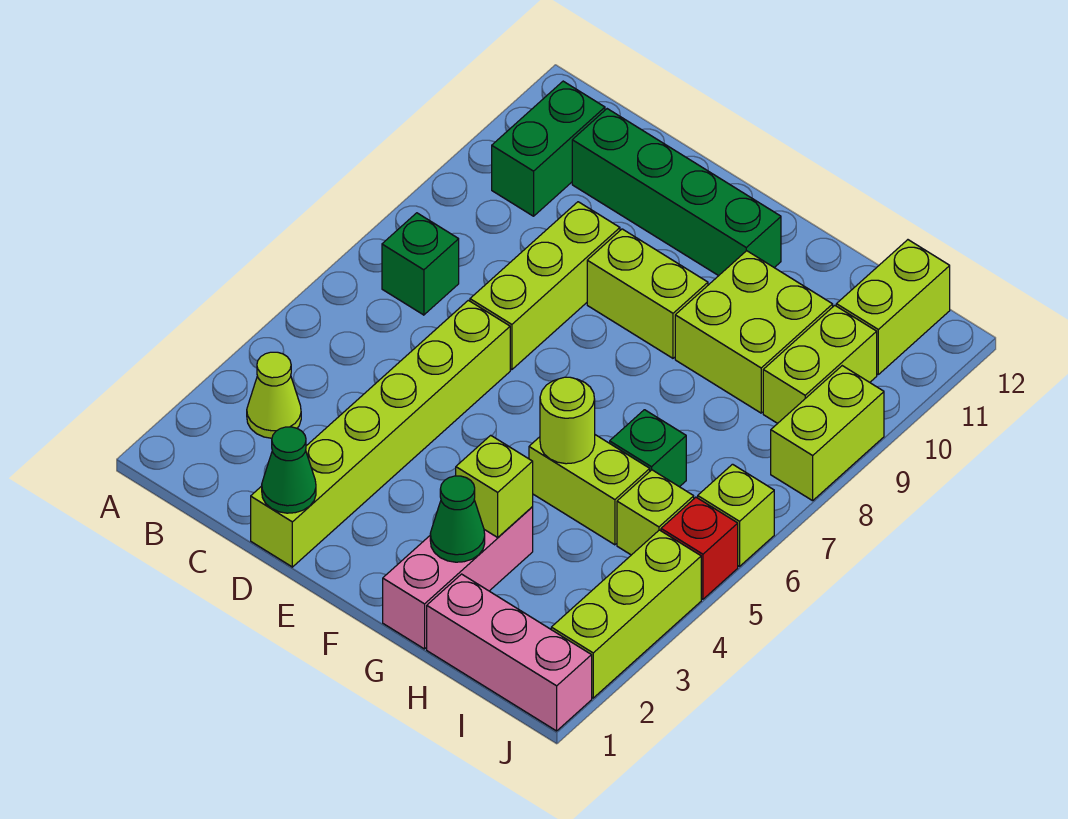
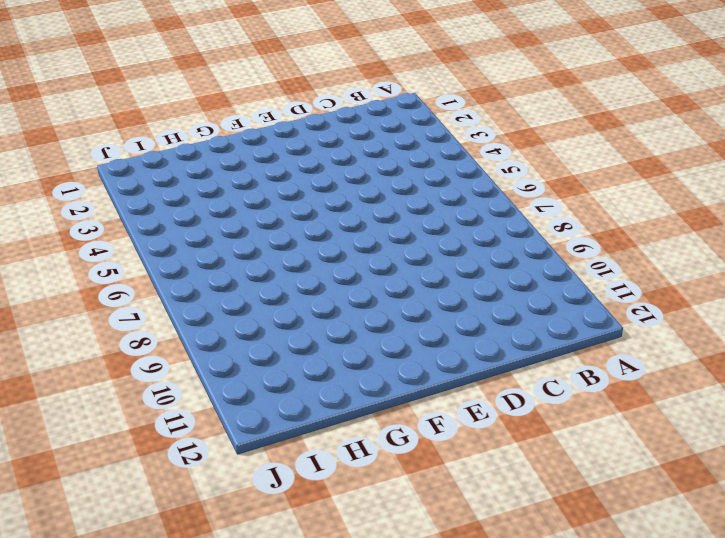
none -> lime 1x1 cone [247,352,301,438]
none -> green 1x1 brick [382,213,459,315]
none -> green 1x2 brick [492,81,605,216]

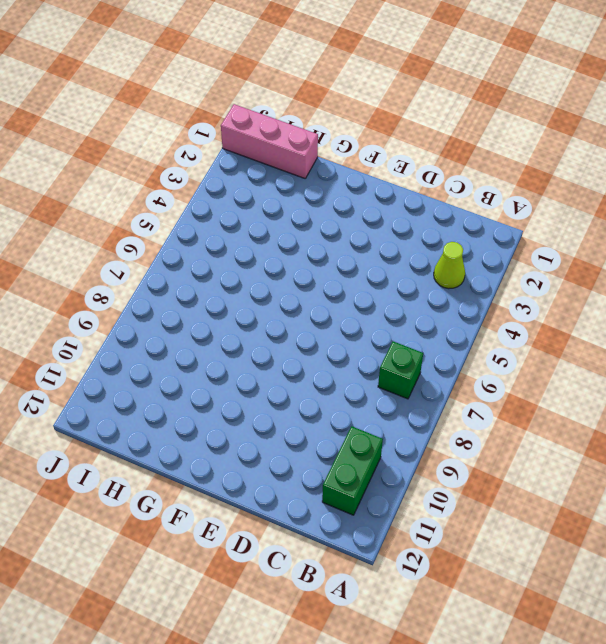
none -> green 1x4 brick [572,109,781,276]
none -> lime 1x6 brick [251,300,510,567]
none -> lime 1x3 brick [470,202,620,370]

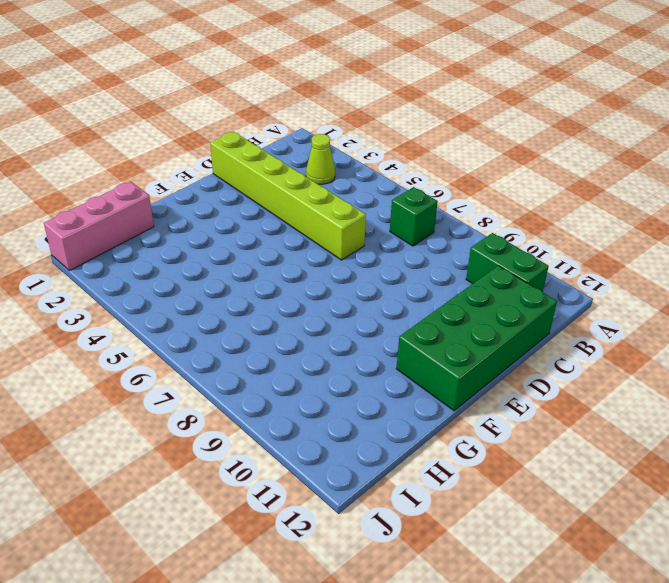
green 2x4 brick [396,266,557,411] -> green 1x4 brick [572,109,781,276]
none -> lime 1x3 brick [470,202,620,370]
none -> lime 1x2 brick [587,229,708,358]
none -> pink 1x3 brick [383,507,533,649]

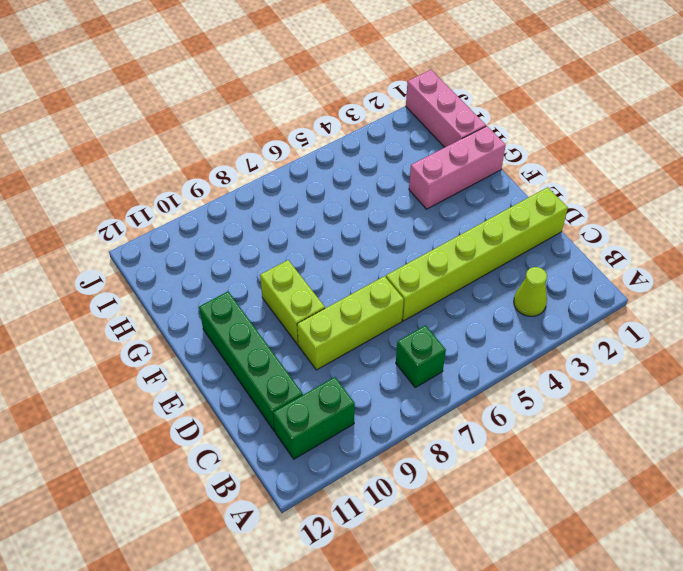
none -> lime 1x2 brick [529,435,650,545]
none -> lime 2x2 brick [675,251,833,413]
none -> green 1x1 brick [610,410,686,487]

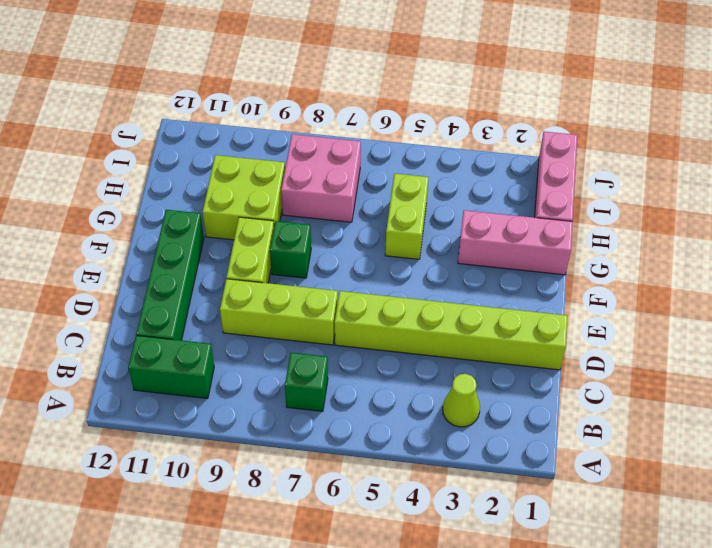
green 1x1 brick [270,221,311,278] -> green 1x1 brick moved to [610,410,686,487]
pink 2x2 brick [281,134,361,222] -> none
none -> lime 1x1 brick [617,470,694,555]
none -> lime 1x2 brick [763,305,877,423]
none -> lime 1x2 brick [836,240,950,374]

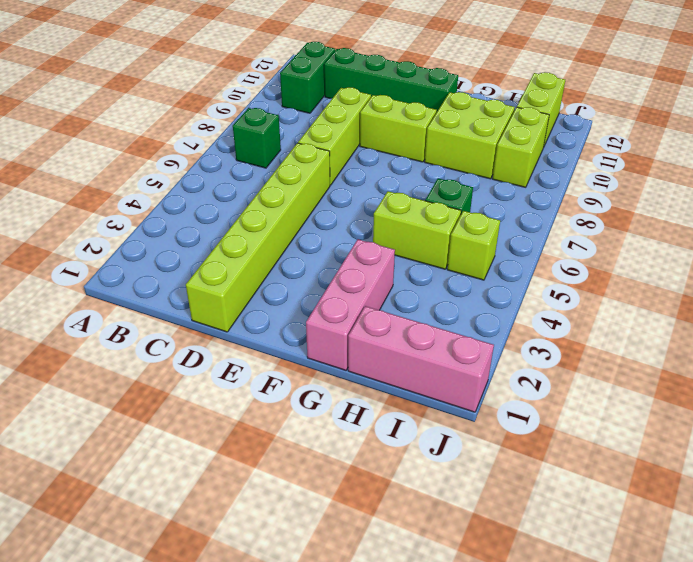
none -> lime 1x1 cone [247,352,301,438]
none -> lime 1x3 brick [551,530,701,698]
none -> red 1x1 brick [661,497,738,599]

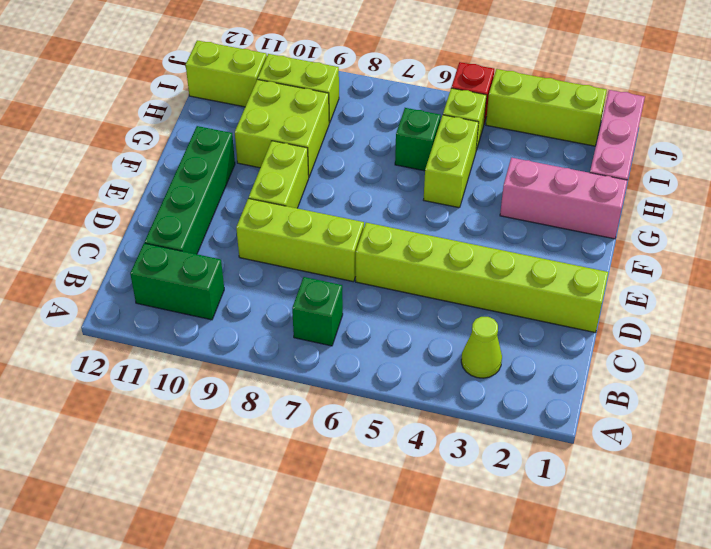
none -> lime 1x1 brick [698,464,774,566]
none -> lime 1x2 brick [771,366,884,501]
none -> green 1x1 cone [262,427,316,513]

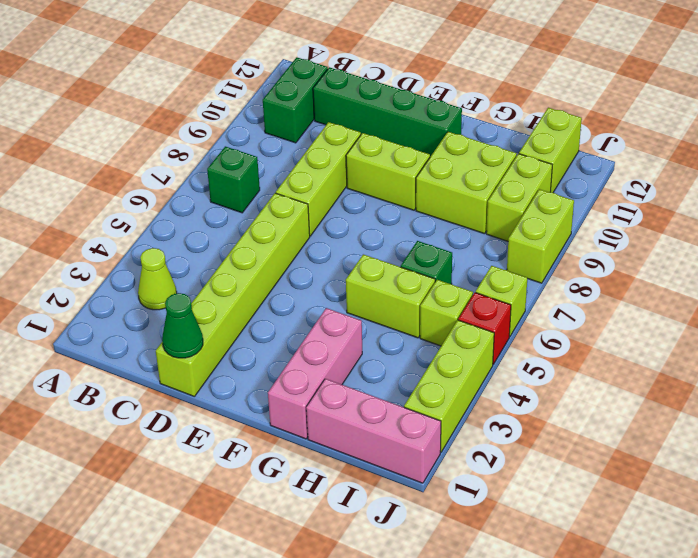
none -> green 1x1 cone [430,476,485,562]
none -> lime 1x1 brick [456,435,533,537]
none -> lime 1x1 round brick [540,377,595,464]

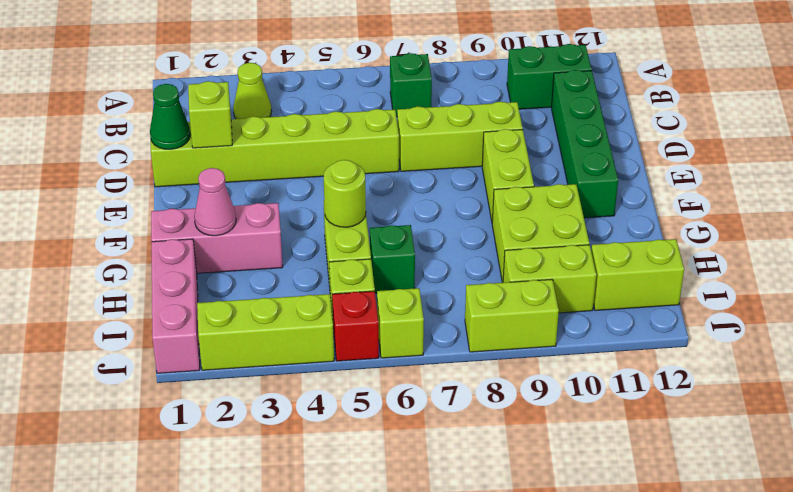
lime 1x1 brick [188,81,232,148] -> lime 1x1 brick moved to [456,435,533,537]
pink 1x1 cone [194,168,236,236] -> green 1x1 cone [430,476,485,562]

